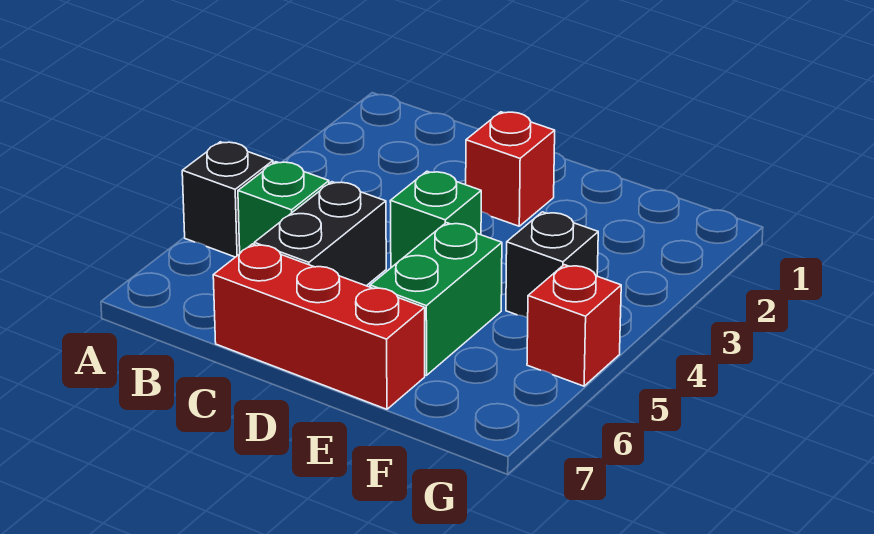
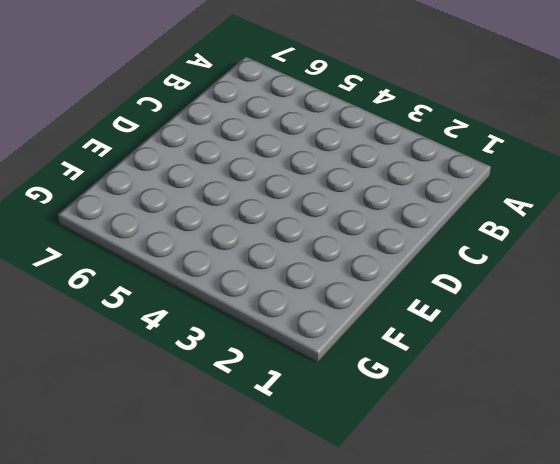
none -> black 1x1 brick [182,142,273,257]
none -> green 1x1 brick [238,162,329,253]

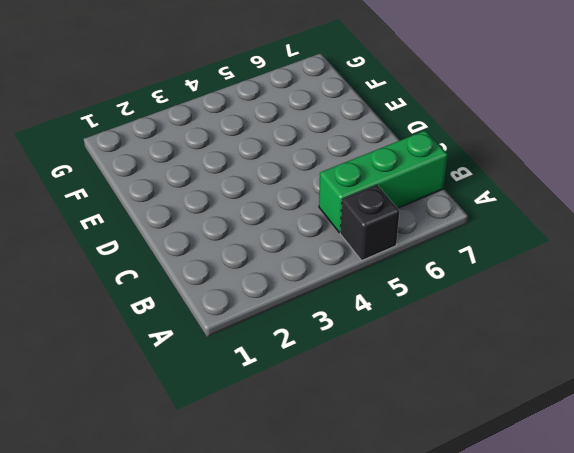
green 1x3 brick [319,130,448,233] -> green 1x1 brick [238,162,329,253]
none -> black 1x2 brick [254,182,386,286]
none -> red 1x3 brick [213,244,425,409]

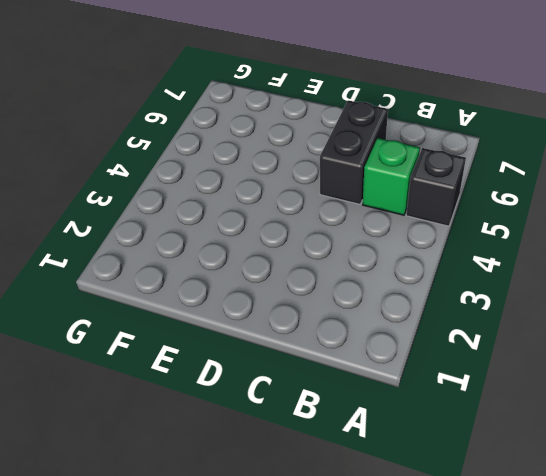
none -> red 1x3 brick [213,244,425,409]
none -> red 1x1 brick [466,112,555,226]

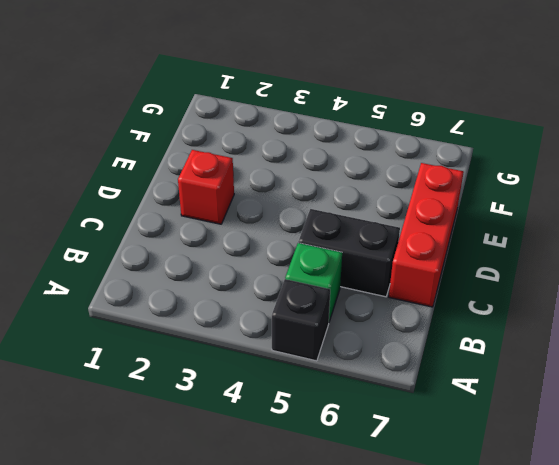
none -> green 1x1 brick [390,171,481,268]
none -> green 1x2 brick [370,223,502,375]

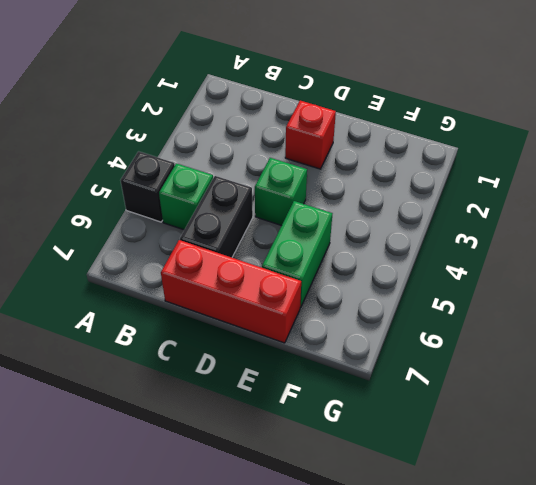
none -> black 1x1 brick [506,212,598,318]
none -> red 1x1 brick [527,265,621,386]

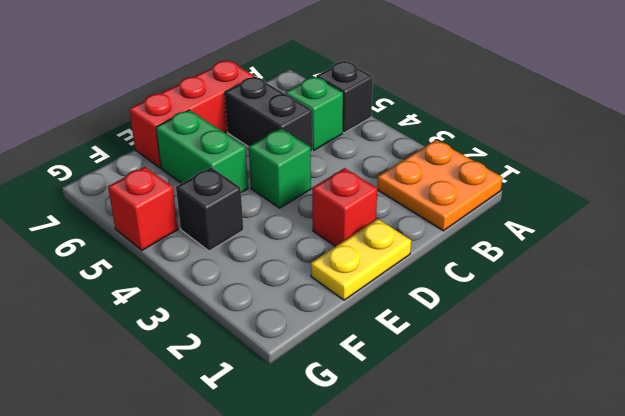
orange 2x2 plate [377,140,503,231] -> none
yellow 1x2 plate [311,219,411,300] -> none

